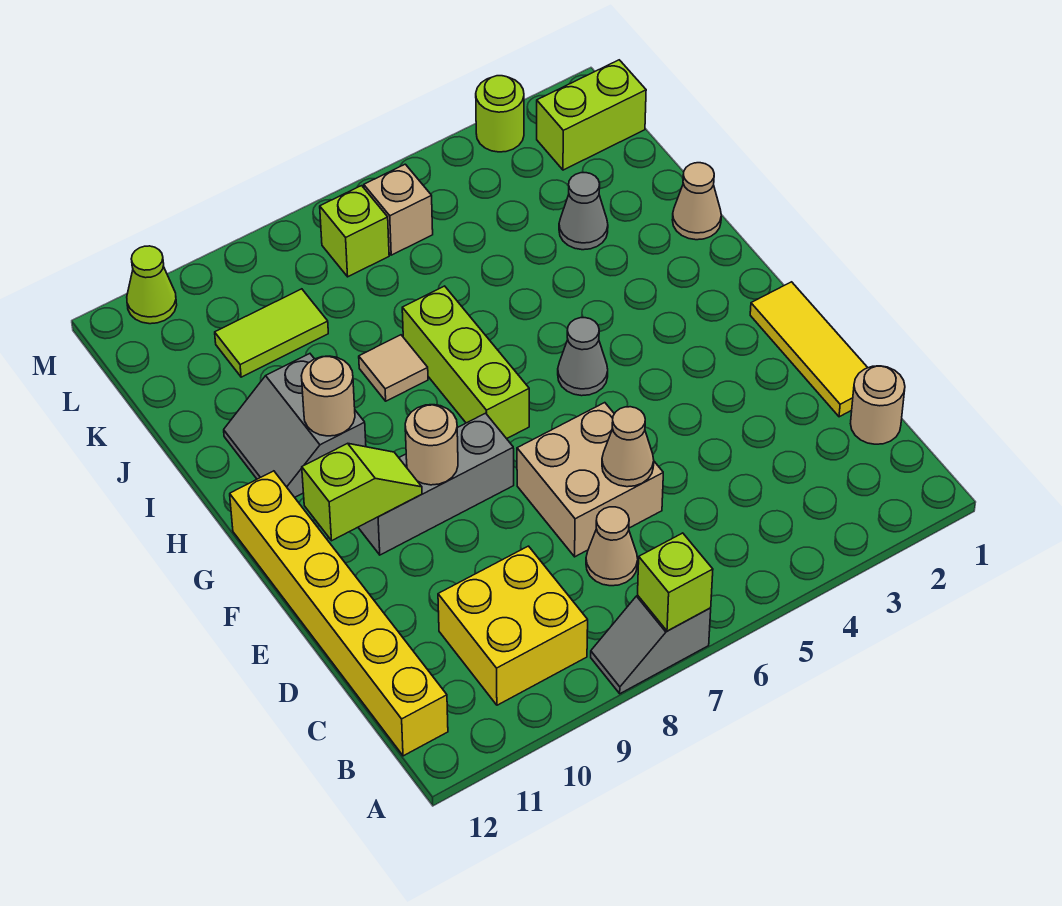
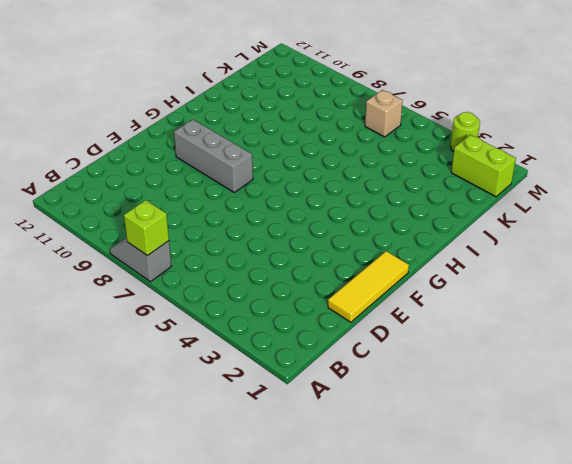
none -> yellow 2x2 brick [438,546,588,705]
none -> yellow 1x6 brick [230,471,448,756]
none -> tan 1x1 round brick [851,366,905,444]

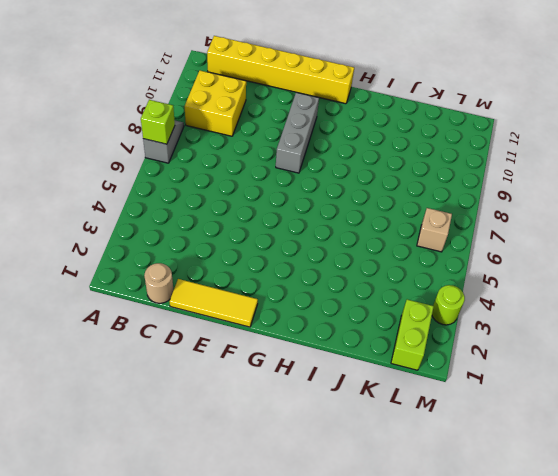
none -> tan 1x1 cone [586,507,638,586]
none -> tan 2x2 brick [517,403,663,557]
none -> grey 1x1 cone [558,318,608,396]

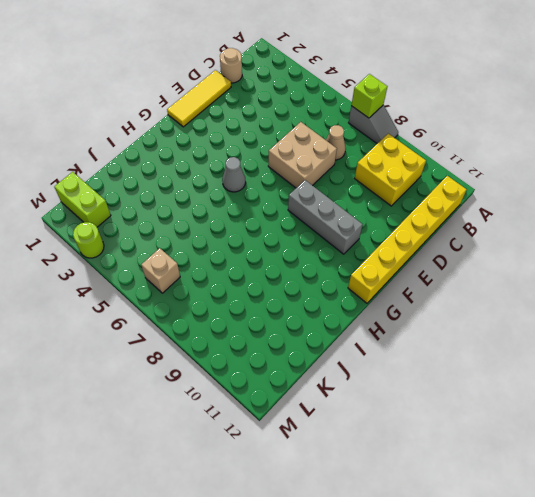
none -> lime 1x3 brick [402,286,529,439]
none -> grey 2x2 slope [224,354,366,497]
none -> tan 1x1 cone [672,163,721,240]

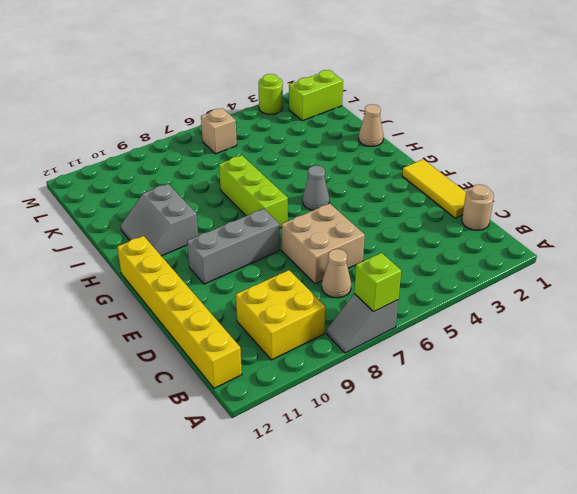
none -> tan 1x1 tile [359,335,428,401]
none -> grey 1x1 cone [559,173,608,250]
none -> lime 1x2 tile [215,289,328,377]

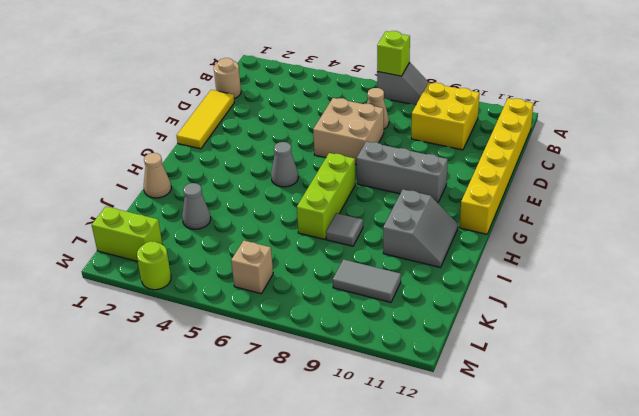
grey 1x1 tile [326,213,363,246] -> tan 1x1 tile [359,335,428,401]
grey 1x2 tile [333,259,401,302] -> lime 1x2 tile [215,289,328,377]
none -> lime 1x1 brick [320,186,389,277]
none -> lime 1x1 cone [127,246,177,324]
none -> tan 1x1 cone [602,407,654,487]

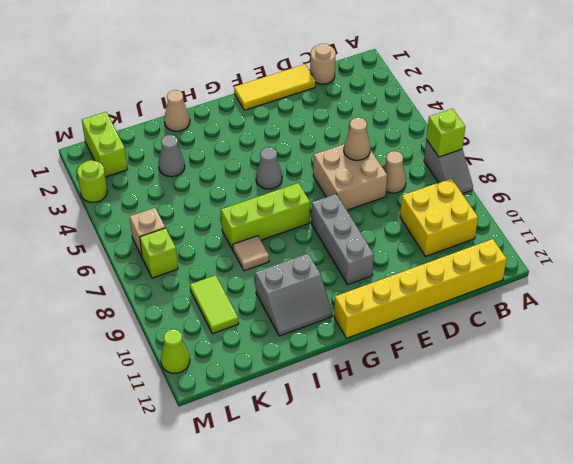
none -> tan 1x1 round brick [405,405,458,485]
none -> lime 1x2 slope [302,443,422,541]
none -> tan 1x1 round brick [301,356,355,436]

